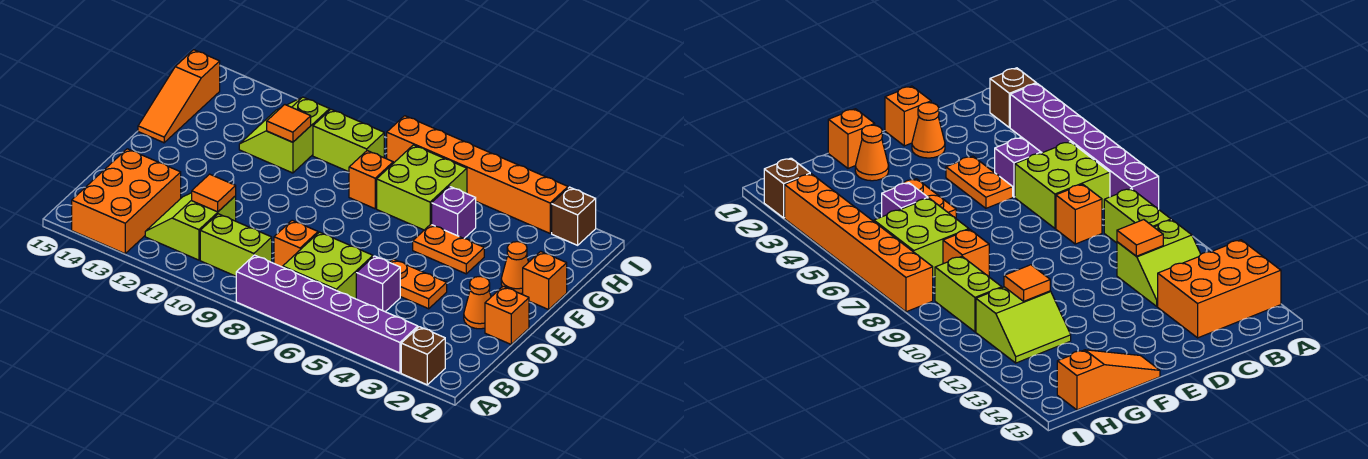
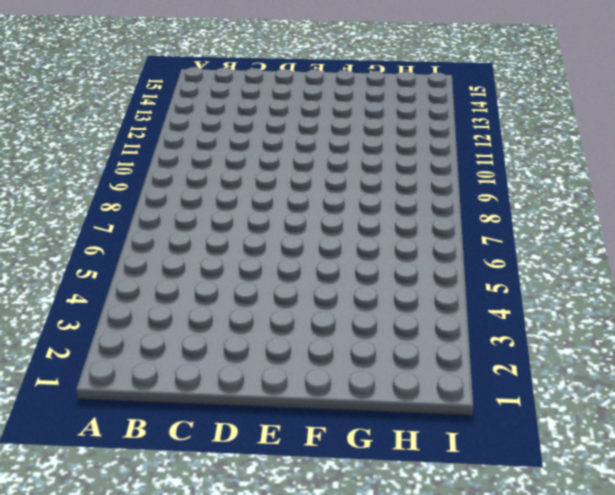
none -> brown 1x1 brick [401,327,445,385]
none -> purple 1x6 brick [236,255,418,373]
none -> orange 2x3 brick [72,149,181,254]

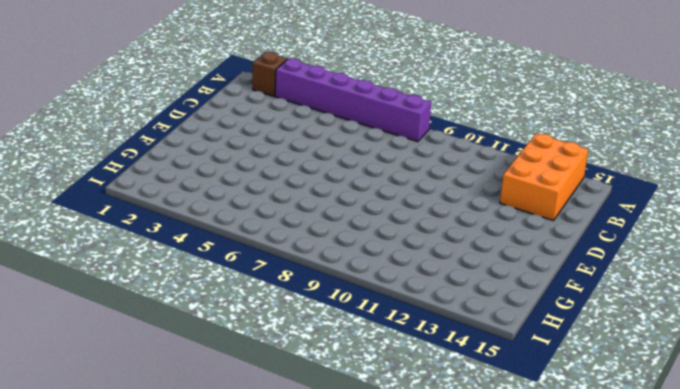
none -> lime 2x2 brick [283,232,373,299]
none -> lime 1x2 brick [200,214,272,276]
none -> lime 2x2 slope [145,193,236,260]

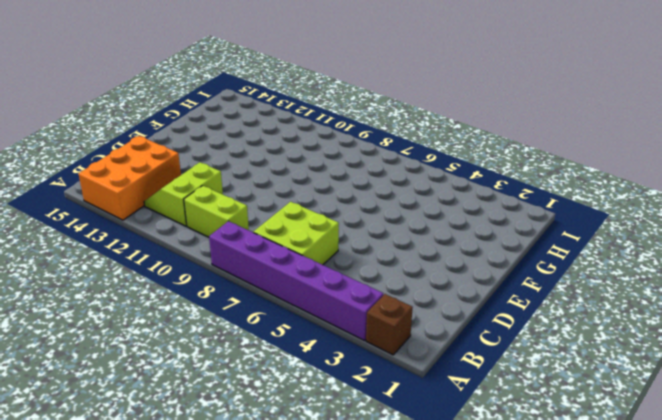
none -> purple 1x1 brick [356,256,400,312]
none -> orange 1x1 brick [274,220,318,267]
none -> orange 1x1 brick [485,286,529,344]

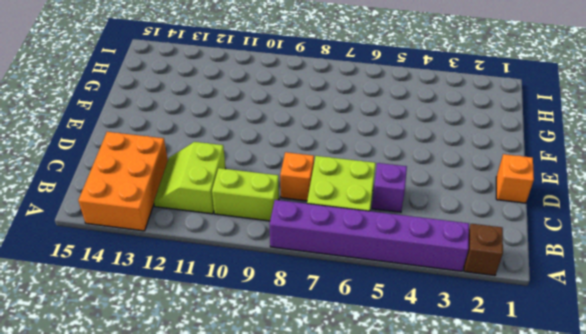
none -> orange 1x1 cone [464,276,491,329]
none -> orange 1x2 plate [390,259,447,309]
none -> orange 1x1 brick [523,251,567,310]

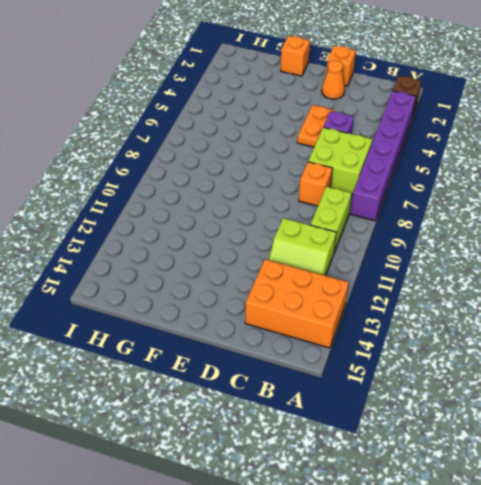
none -> orange 1x1 cone [501,242,528,294]
none -> orange 1x2 plate [413,224,484,274]
none -> orange 1x3 slope [138,50,220,143]

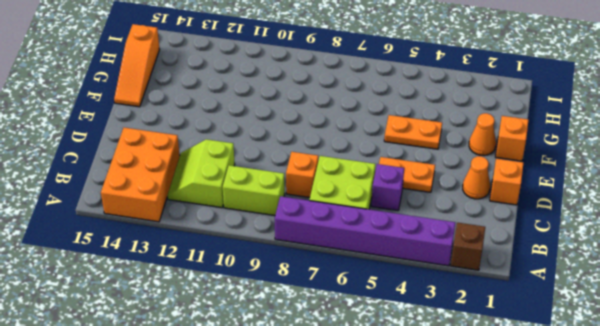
none -> purple 1x1 brick [432,186,476,238]
none -> lime 2x2 brick [377,145,467,230]
none -> orange 1x1 brick [349,151,393,209]

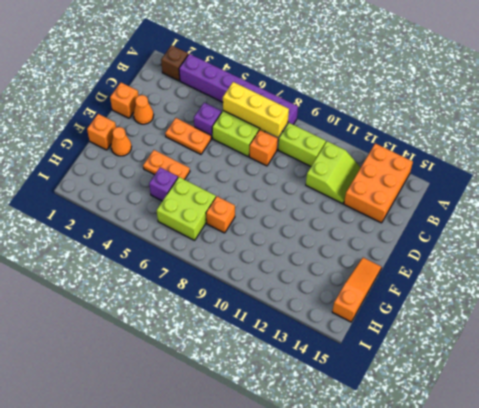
yellow 1x3 brick [223,82,289,137] -> none
none -> lime 2x2 slope [239,97,330,173]
none -> lime 1x2 brick [313,109,384,172]
none -> brown 1x1 brick [552,187,596,245]

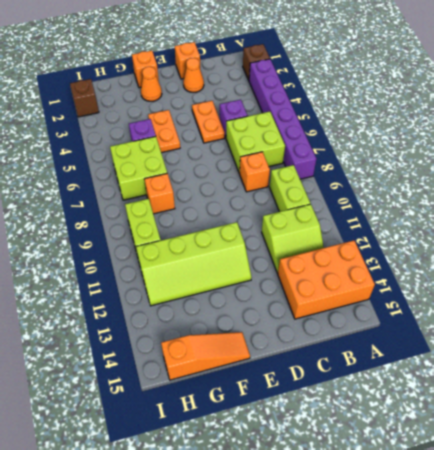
lime 2x4 slope [136,222,251,306] -> lime 2x2 slope [239,97,330,173]
none -> orange 1x6 brick [387,116,568,233]
none -> orange 1x1 tile [192,174,236,212]
none -> orange 1x1 tile [267,105,311,142]

